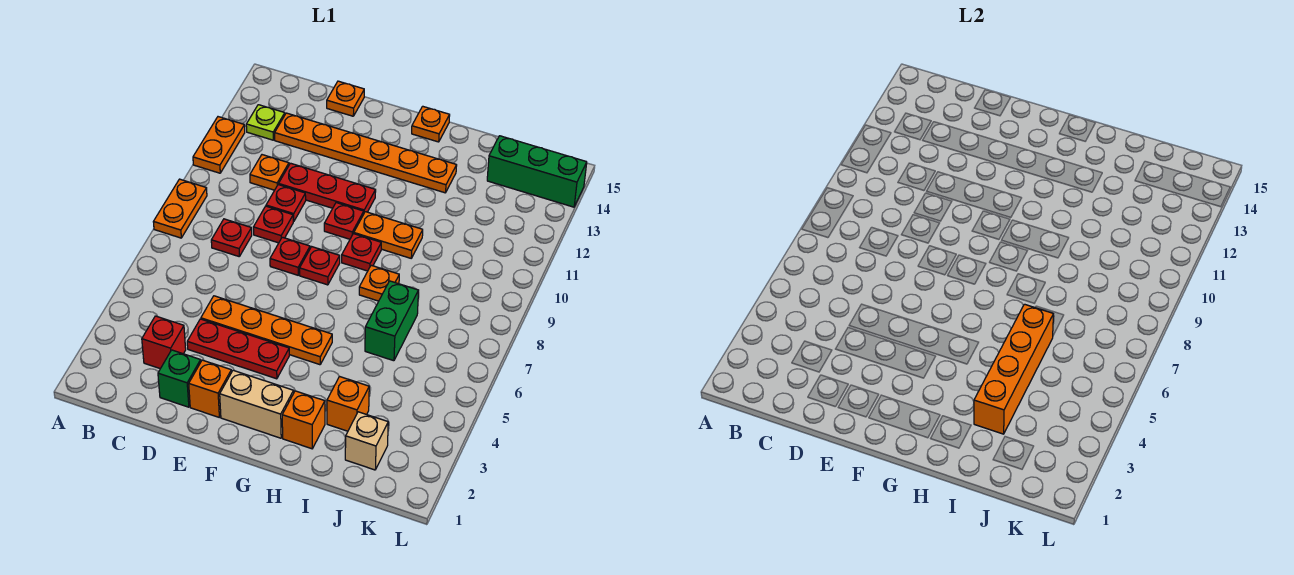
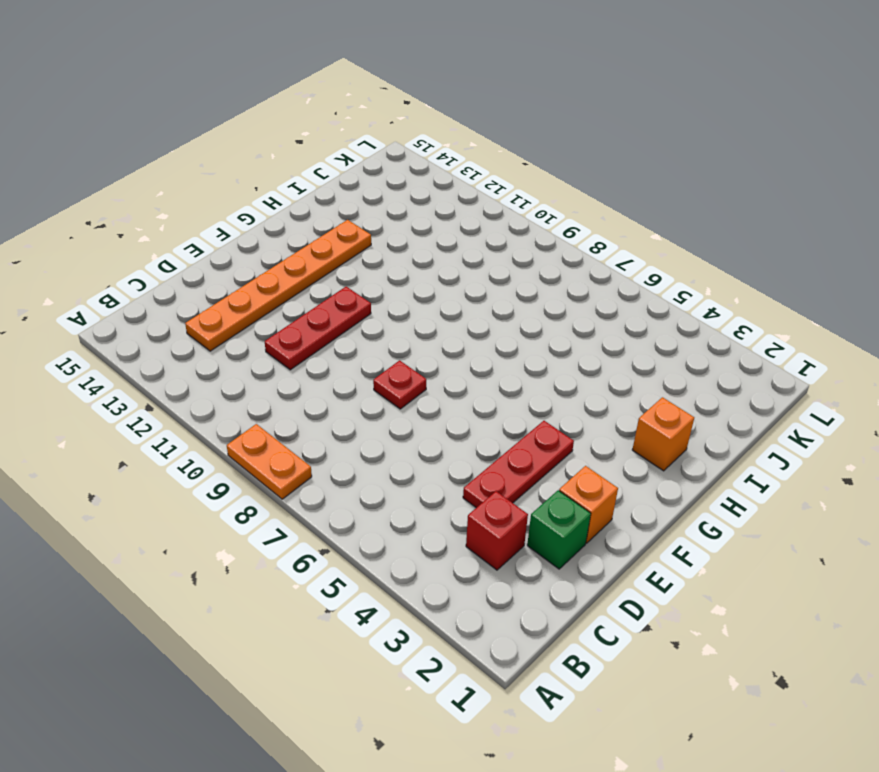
none -> orange 1x2 plate [193,117,245,173]
none -> lime 1x1 plate [246,105,285,140]
none -> red 1x1 plate [211,219,252,256]

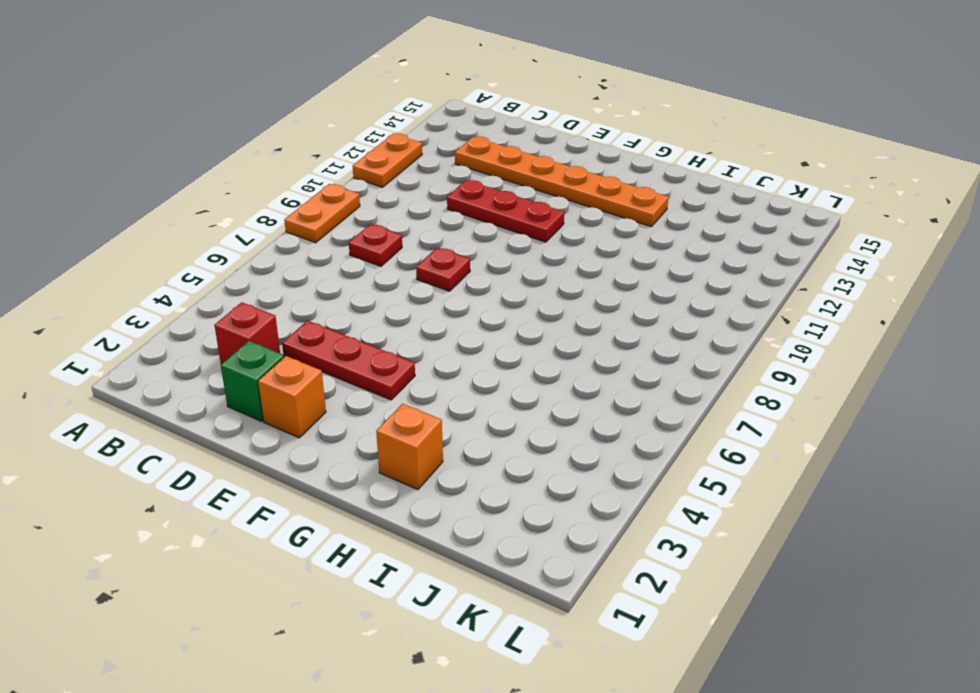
none -> lime 1x1 plate [246,105,285,140]
none -> orange 1x1 plate [250,155,289,190]
none -> orange 1x4 plate [201,296,332,365]

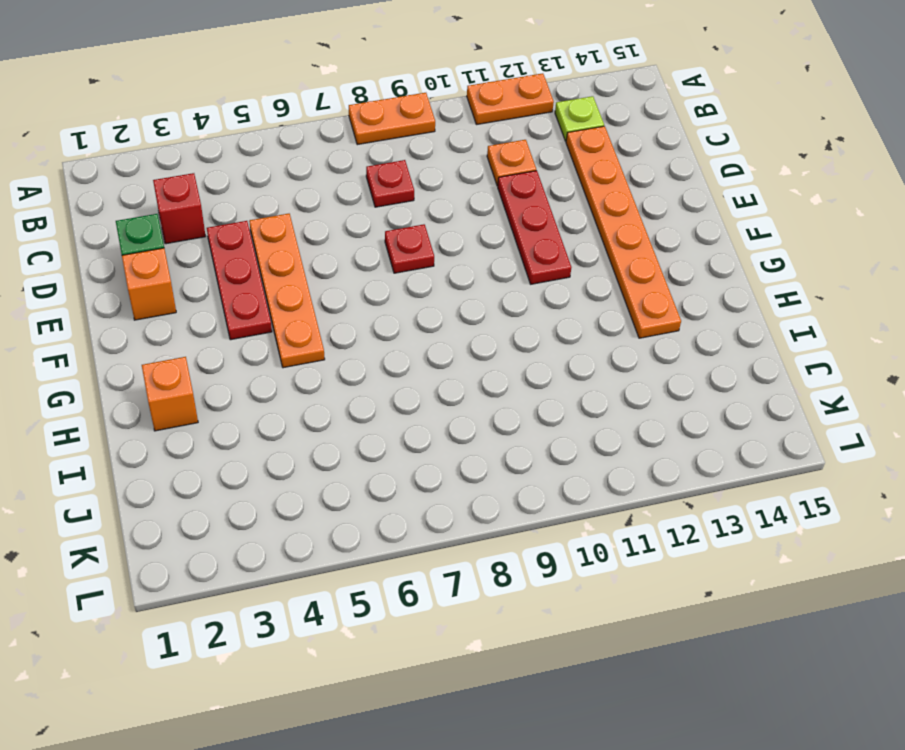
none -> red 1x1 plate [253,206,293,243]
none -> red 1x1 plate [266,185,306,222]
none -> orange 1x1 plate [327,81,364,116]

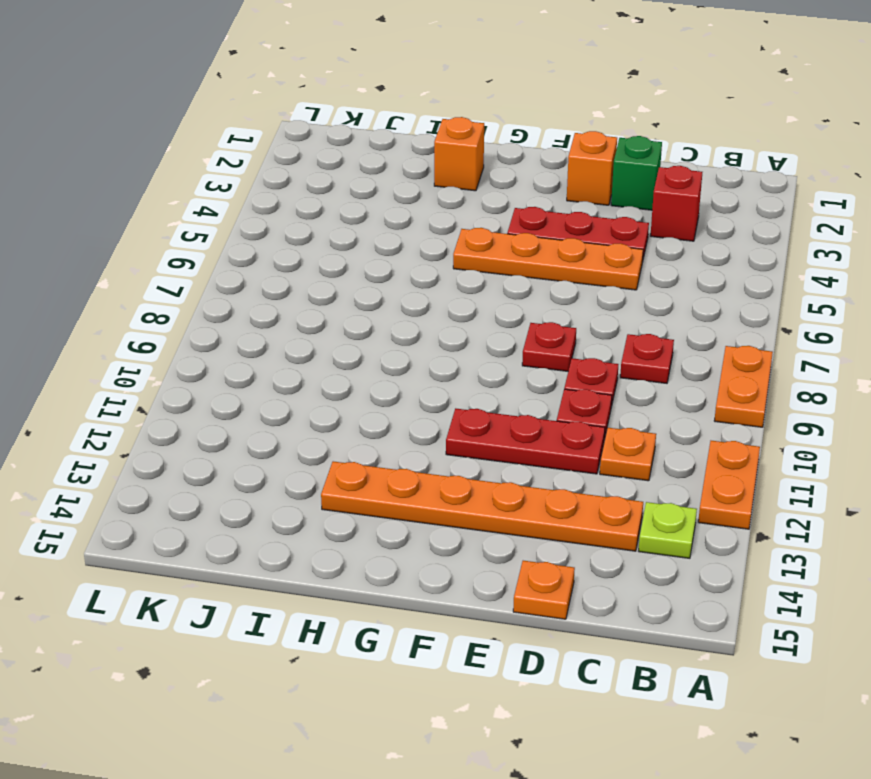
none -> tan 1x2 brick [220,370,294,438]
none -> red 1x1 plate [300,247,340,285]
none -> red 1x1 plate [324,203,364,239]

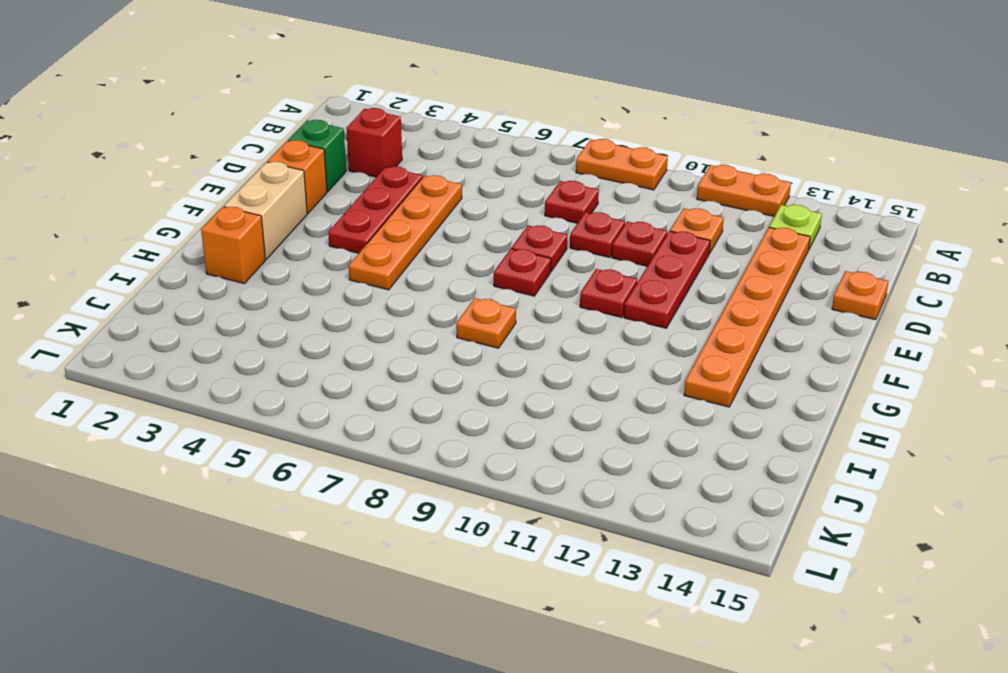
none -> red 1x1 plate [342,234,381,271]
none -> orange 1x2 plate [354,212,423,258]
none -> orange 1x1 plate [412,106,450,142]

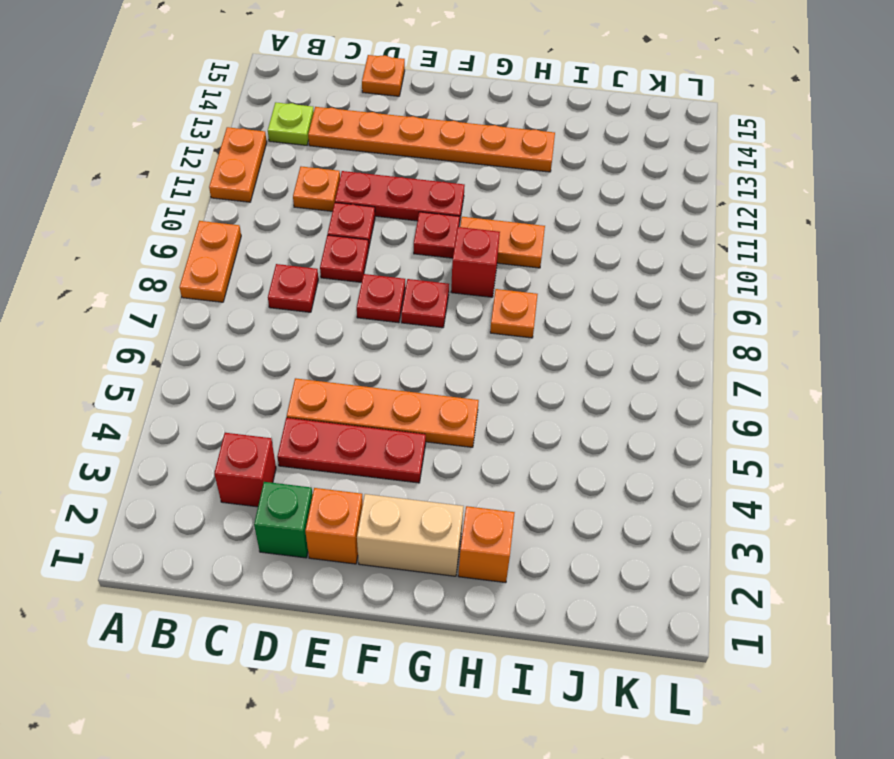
red 1x1 brick [451,227,500,297] -> red 1x1 plate [342,234,381,271]
none -> orange 1x1 plate [412,106,450,142]
none -> orange 1x1 brick [327,377,369,431]
none -> green 1x2 brick [365,281,419,361]

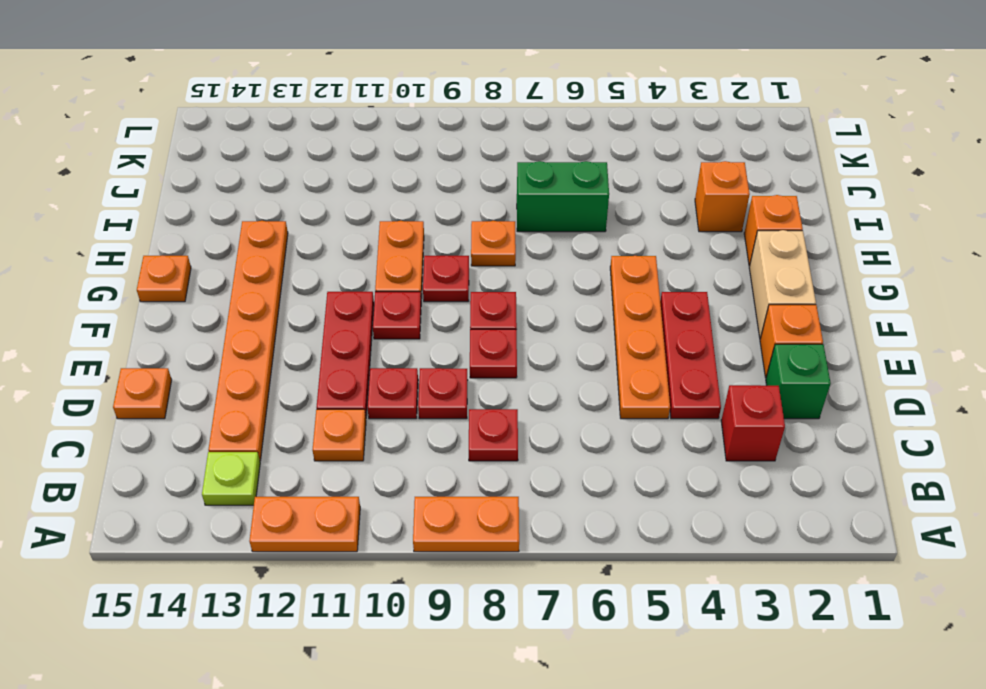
none -> tan 1x1 brick [345,412,388,470]
none -> green 1x3 brick [487,136,587,207]
none -> orange 1x4 brick [974,304,1053,434]

